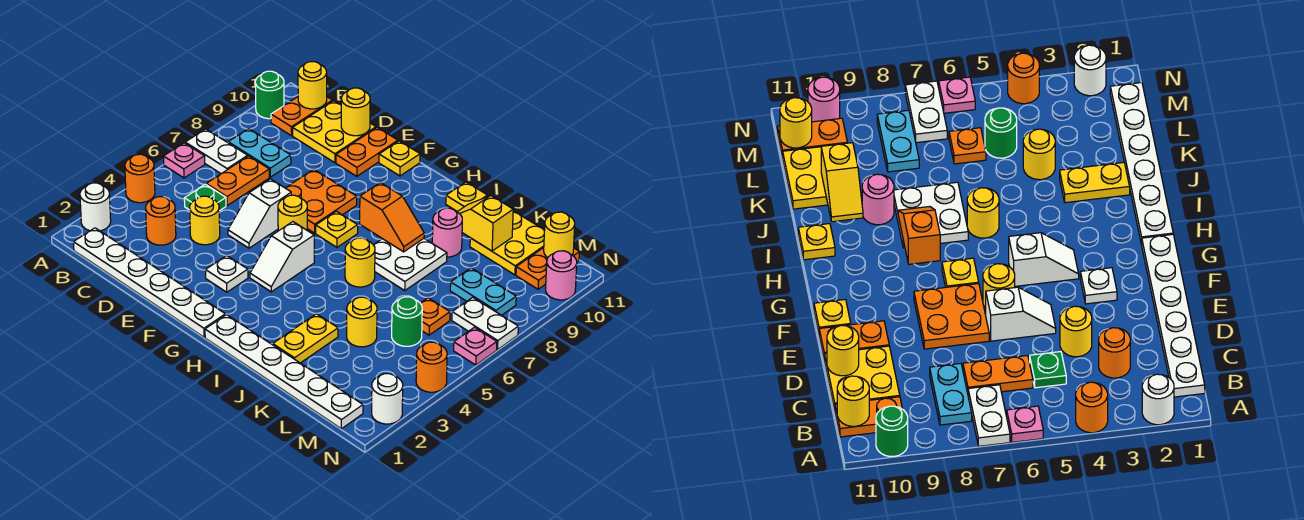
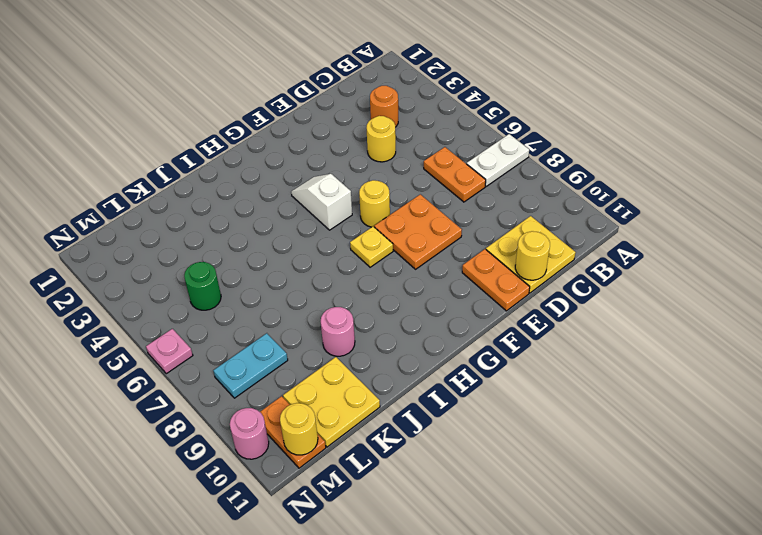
none -> white 1x1 round brick [80,183,111,231]
none -> orange 1x1 round brick [125,154,155,203]
none -> pink 1x1 plate [163,143,205,178]
none -> green 1x1 round brick [255,71,284,119]

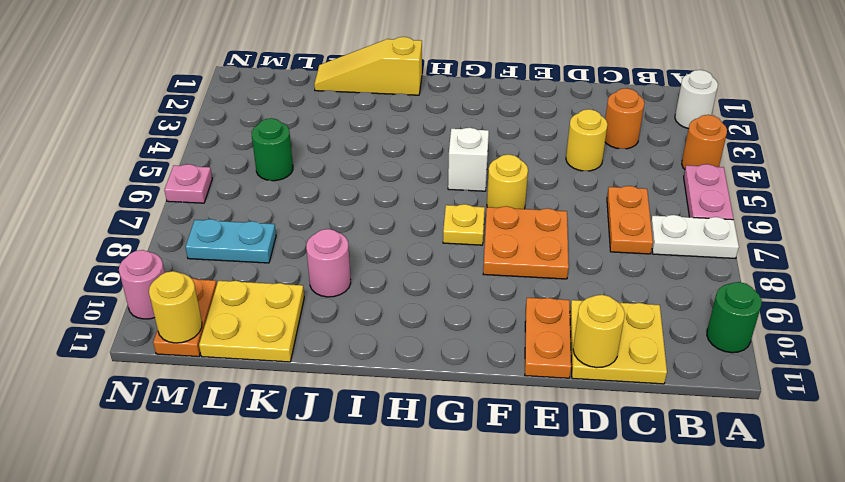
pink 1x2 plate [684,164,733,220] -> pink 1x1 plate [163,143,205,178]
yellow 1x3 slope [314,37,422,95] -> white 1x6 plate [205,315,363,429]
none -> white 1x6 plate [74,228,225,337]
none -> cyan 1x2 plate [228,129,291,177]
none -> orange 1x2 plate [271,97,333,136]
none -> green 1x1 plate [184,184,226,211]

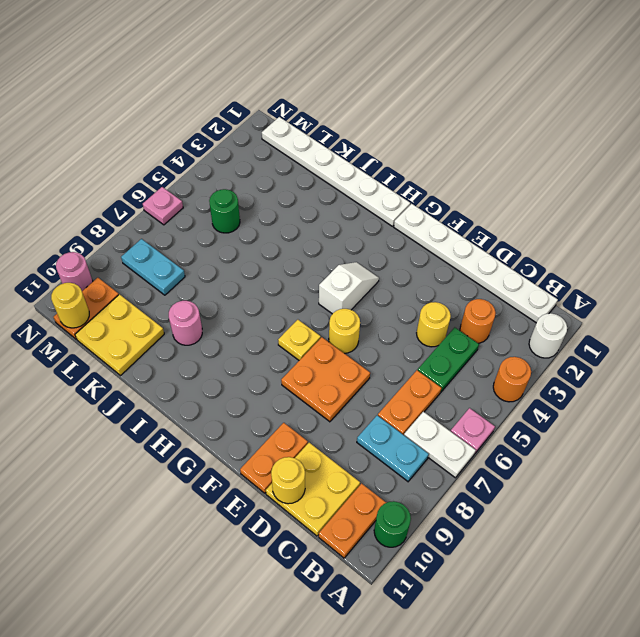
green 1x2 plate [418,328,479,392] -> green 1x1 plate [184,184,226,211]
none -> white 1x2 slope [228,179,291,248]
none -> white 1x1 plate [206,255,248,292]
none -> yellow 1x1 plate [379,141,420,176]
none -> yellow 1x1 round brick [345,238,375,287]

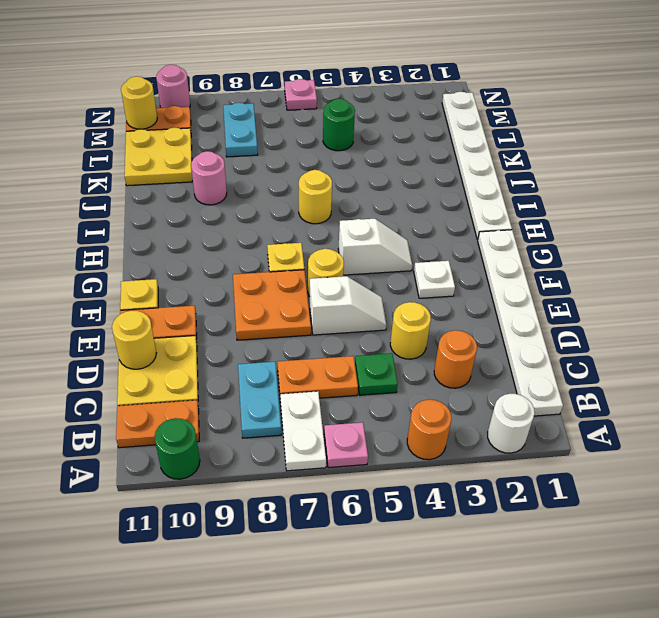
none -> white 2x2 plate [374,239,447,290]
none -> yellow 1x1 plate [446,182,487,212]
none -> yellow 1x2 plate [273,314,338,363]
none -> yellow 1x1 round brick [347,297,377,347]

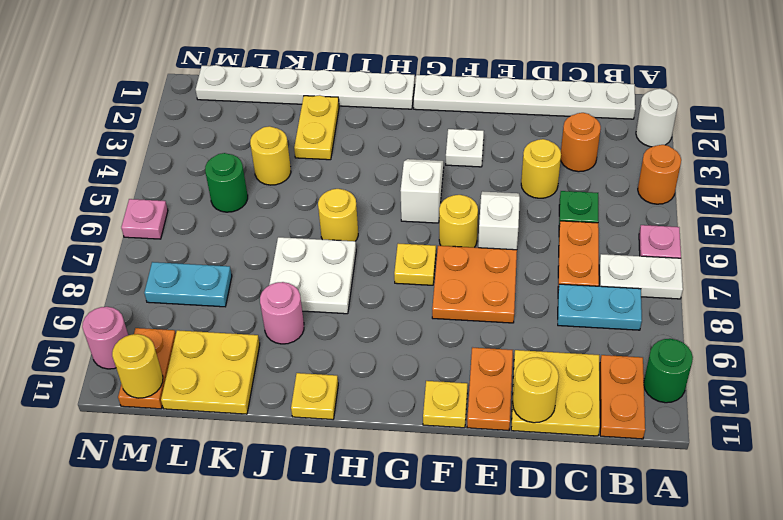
none -> orange 1x1 plate [421,298,450,335]
none -> white 1x2 plate [452,297,518,350]
none -> white 1x1 round brick [372,374,403,424]
none -> orange 1x1 round brick [416,342,447,392]

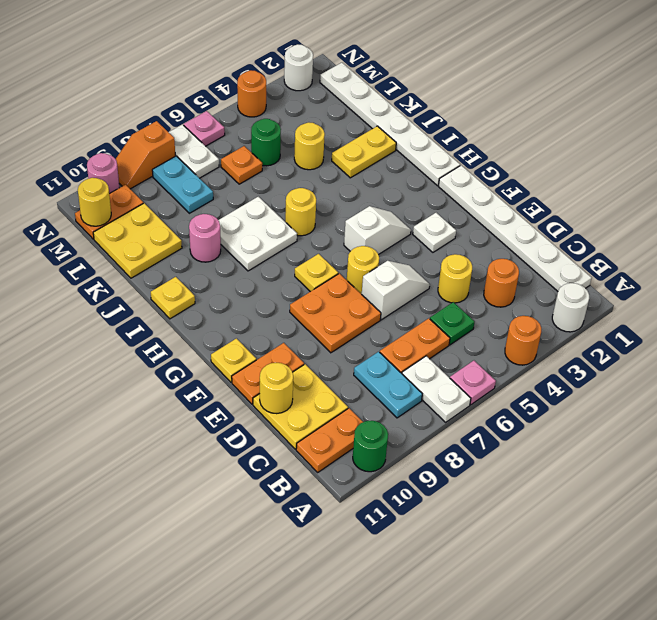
orange 1x2 slope [116,121,175,189] -> orange 1x2 slope turned to [360,183,424,252]
none -> yellow 1x1 round brick [298,62,327,109]
none -> yellow 1x2 slope [458,195,513,251]

